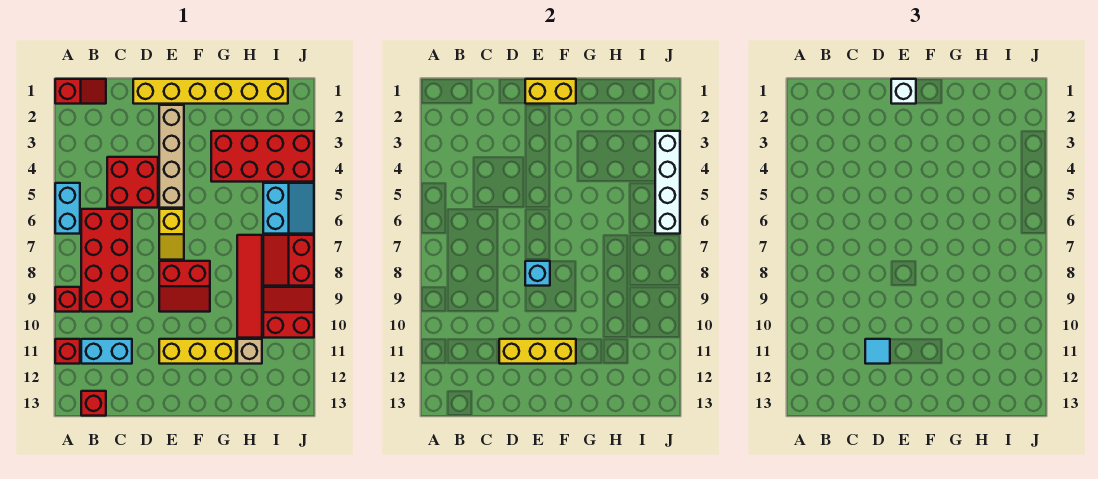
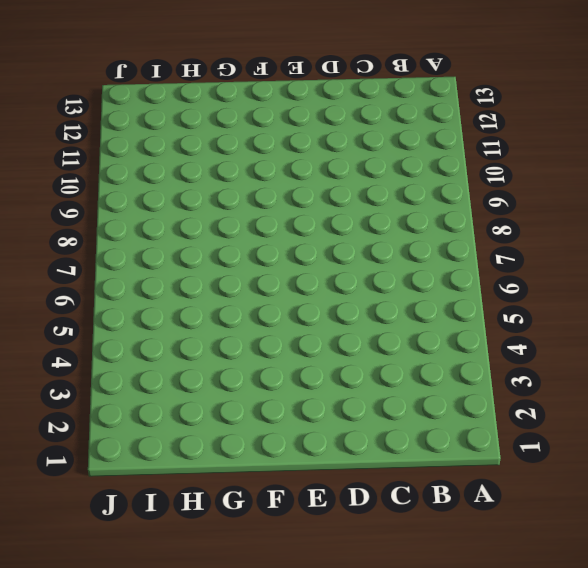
none -> red 1x2 slope [55,79,106,104]
none -> cyan 1x2 brick [55,183,80,234]
none -> red 1x1 brick [55,287,80,312]

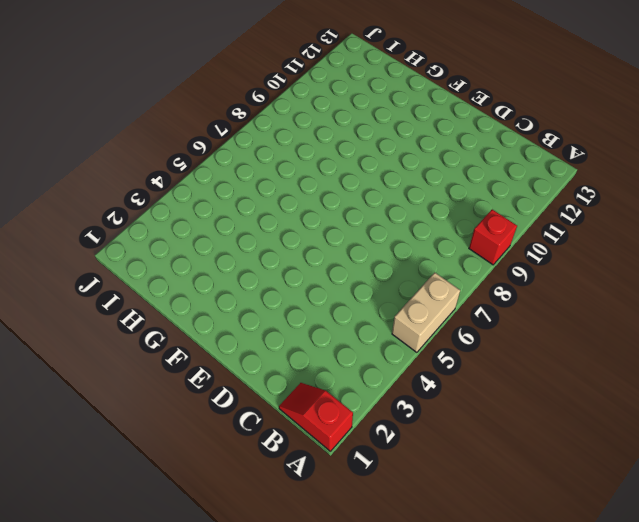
tan 1x2 brick [392,273,460,352] -> cyan 1x2 brick [55,183,80,234]
none -> red 1x1 brick [55,339,80,364]
none -> red 2x4 brick [81,209,132,312]
none -> cyan 1x2 brick [81,339,132,364]

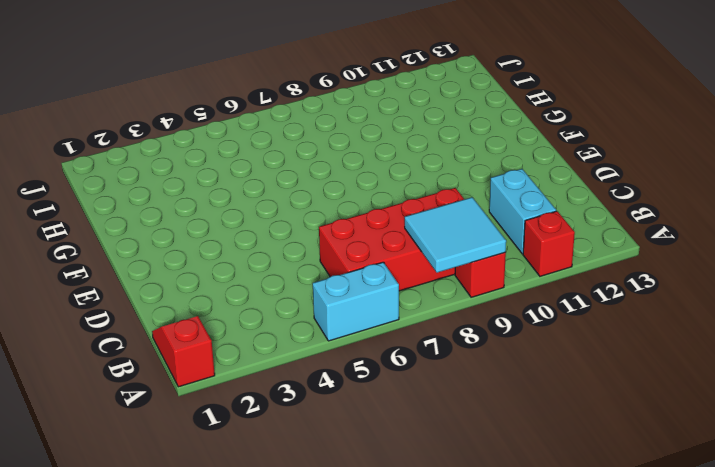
cyan 2x2 tile [405,197,506,273] -> none
none -> red 1x1 brick [81,391,106,416]
none -> red 2x2 brick [107,157,158,208]
none -> yellow 1x6 brick [133,79,288,104]

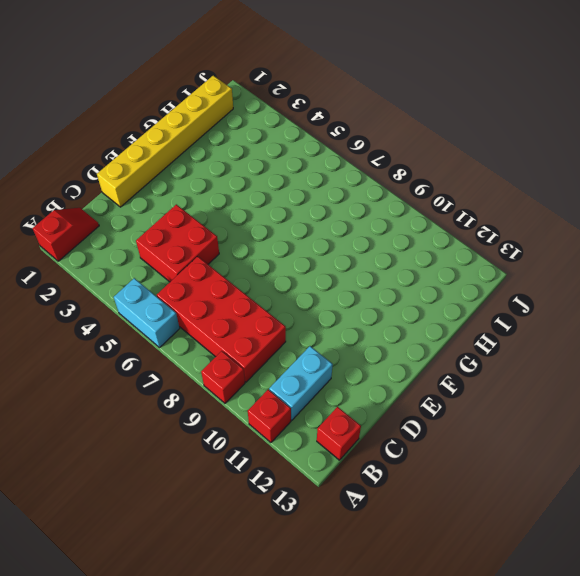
none -> tan 1x4 brick [159,105,184,208]
none -> yellow 1x2 slope [159,209,184,260]
none -> red 2x2 slope [159,261,210,312]

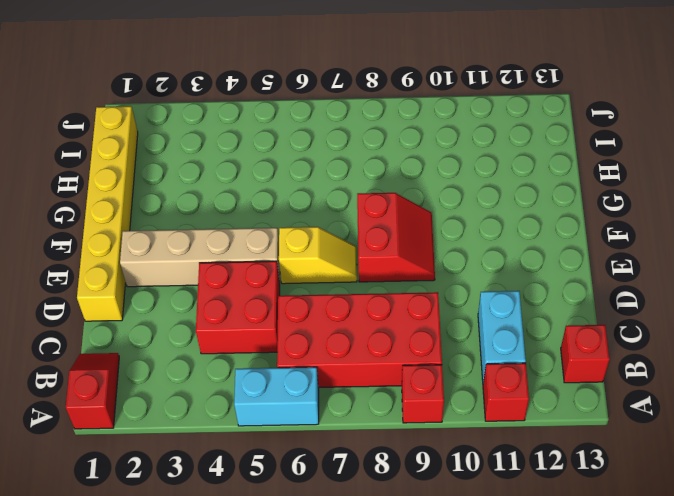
none -> yellow 1x3 brick [159,339,236,364]
none -> red 2x4 brick [211,131,314,182]
none -> red 1x4 tile [237,235,262,338]

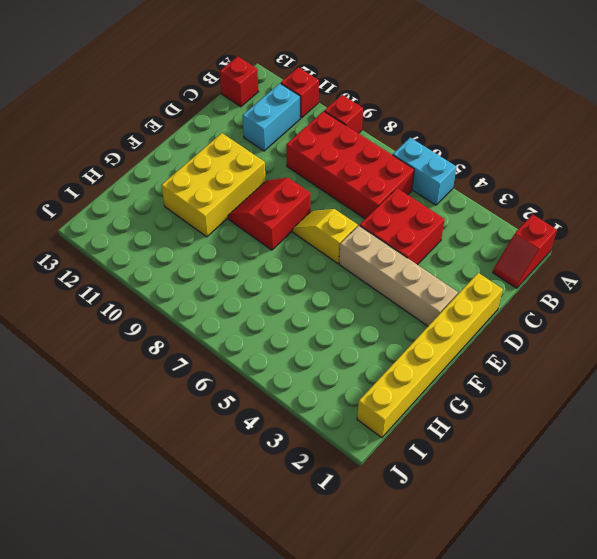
yellow 2x3 brick [161,133,266,237] -> yellow 1x3 brick [159,339,236,364]
none -> red 2x4 brick [211,131,314,182]
none -> red 1x4 tile [237,235,262,338]
none -> tan 1x1 brick [237,339,262,364]

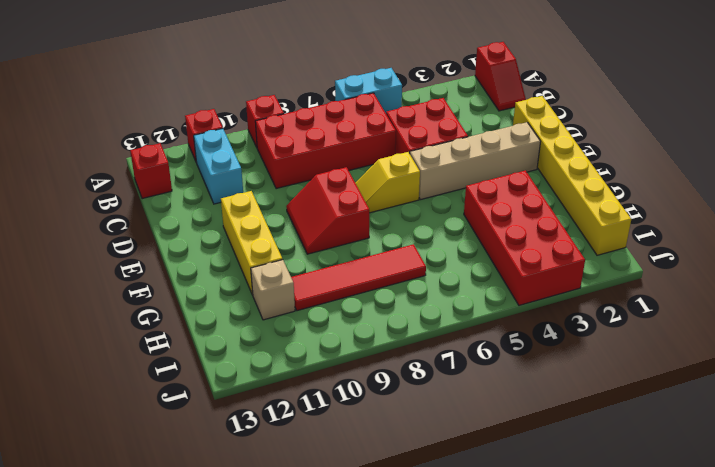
none -> cyan 2x2 slope [263,183,314,234]
none -> red 2x2 slope [263,235,314,286]
none -> red 2x2 slope [263,287,314,338]

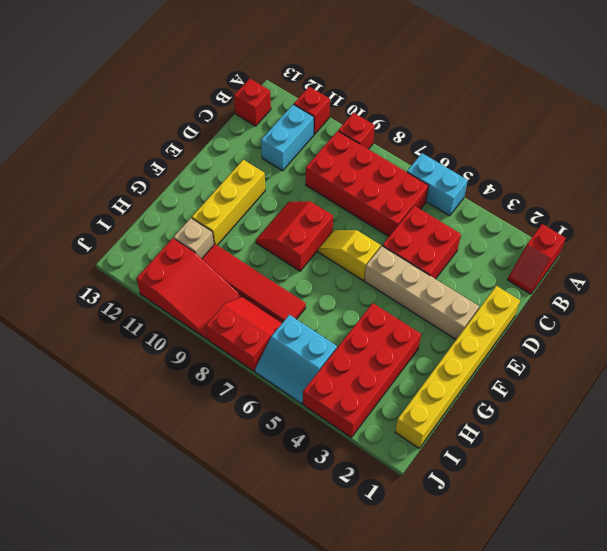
red 2x3 slope [137,238,242,339] -> red 2x2 slope [263,287,314,338]
none -> yellow 1x3 brick [499,339,576,364]
none -> yellow 1x2 brick [525,79,576,104]
none -> cyan 1x1 brick [525,261,550,286]

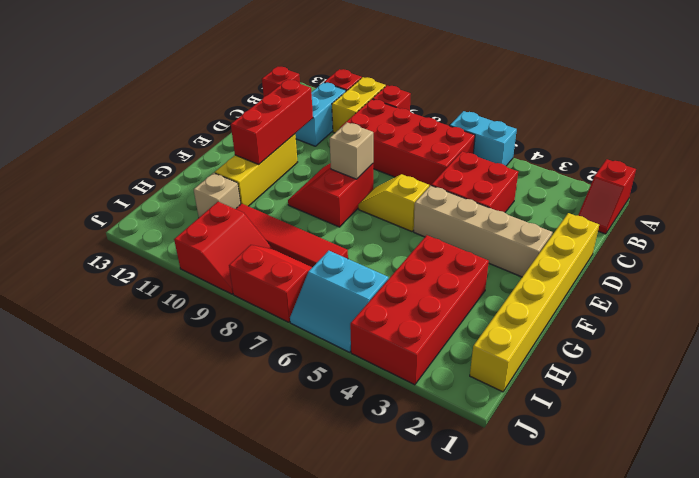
yellow 1x2 brick [332,77,386,133] -> yellow 1x2 brick moved to [525,79,576,104]
red 1x3 brick [231,80,313,164] -> yellow 1x3 brick [499,339,576,364]
tan 1x1 brick [329,123,373,179] -> cyan 1x1 brick [525,261,550,286]
none -> white 1x4 brick [655,131,680,234]
none -> cyan 1x1 tile [865,339,890,364]
none -> white 1x1 brick [891,79,916,104]

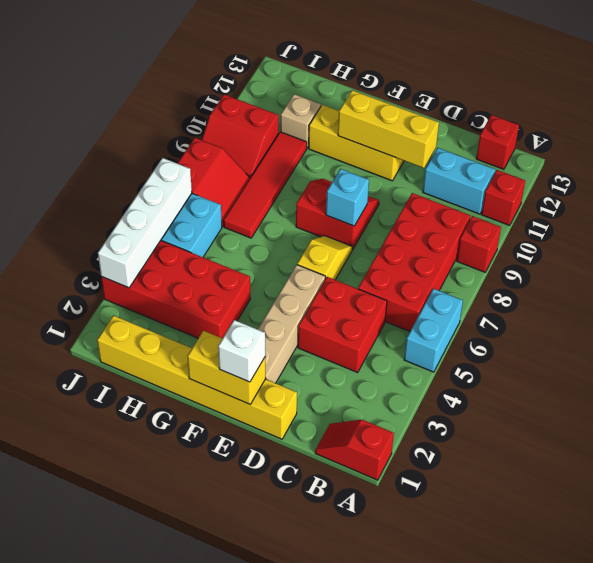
none -> cyan 1x1 tile [865,339,890,364]

